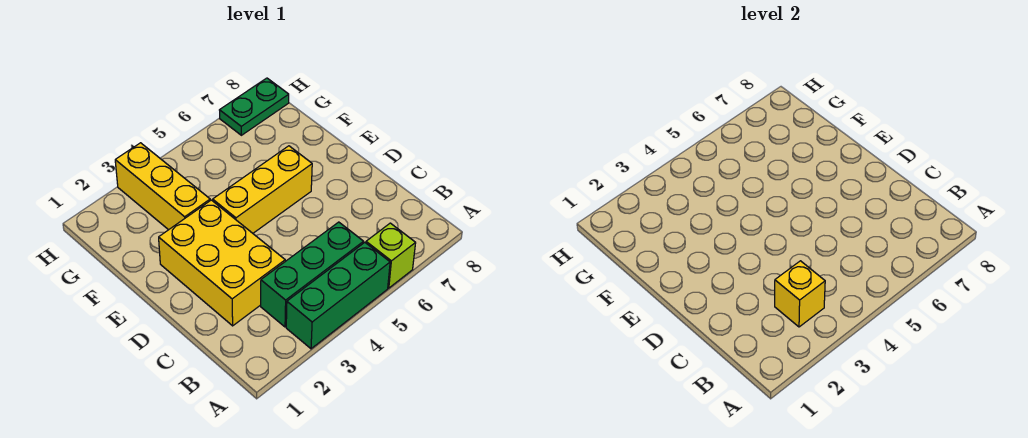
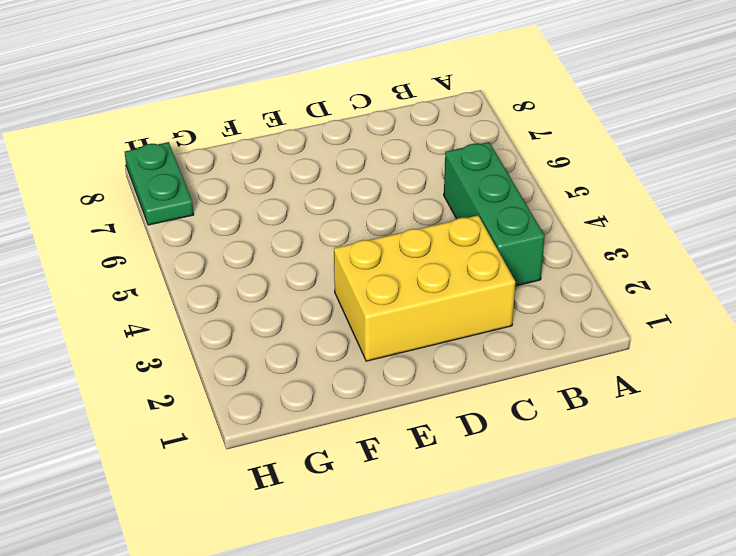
none -> green 1x3 brick [286,243,390,349]
none -> lime 1x1 brick [366,223,416,288]

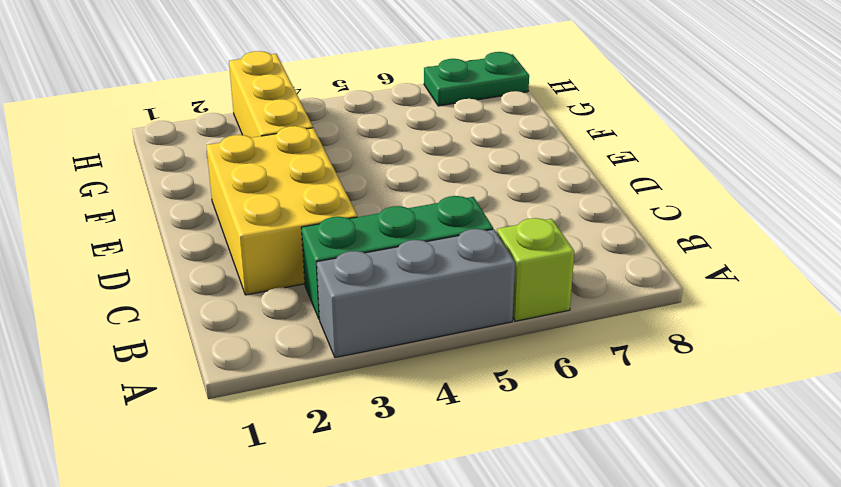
grey 1x3 brick [317,229,515,358] -> green 1x3 brick [286,243,390,349]
none -> yellow 1x3 brick [213,146,312,233]
none -> yellow 1x1 brick [775,261,825,327]

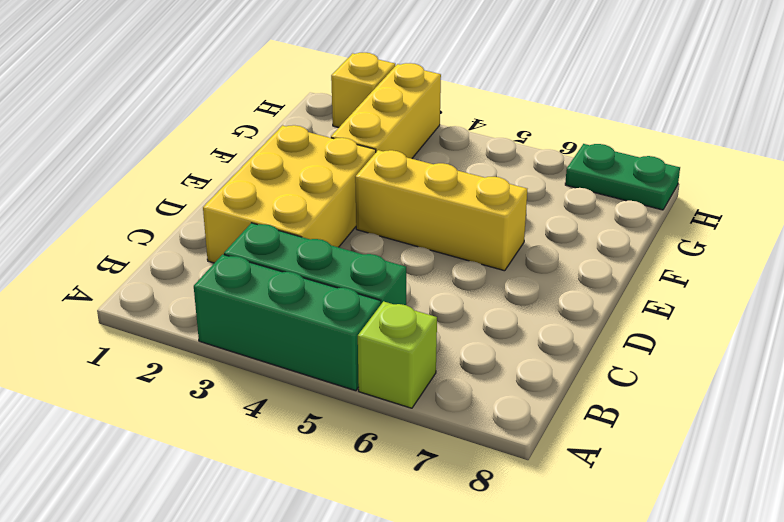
yellow 1x1 brick [331,52,395,127] -> yellow 1x1 brick moved to [775,261,825,327]

